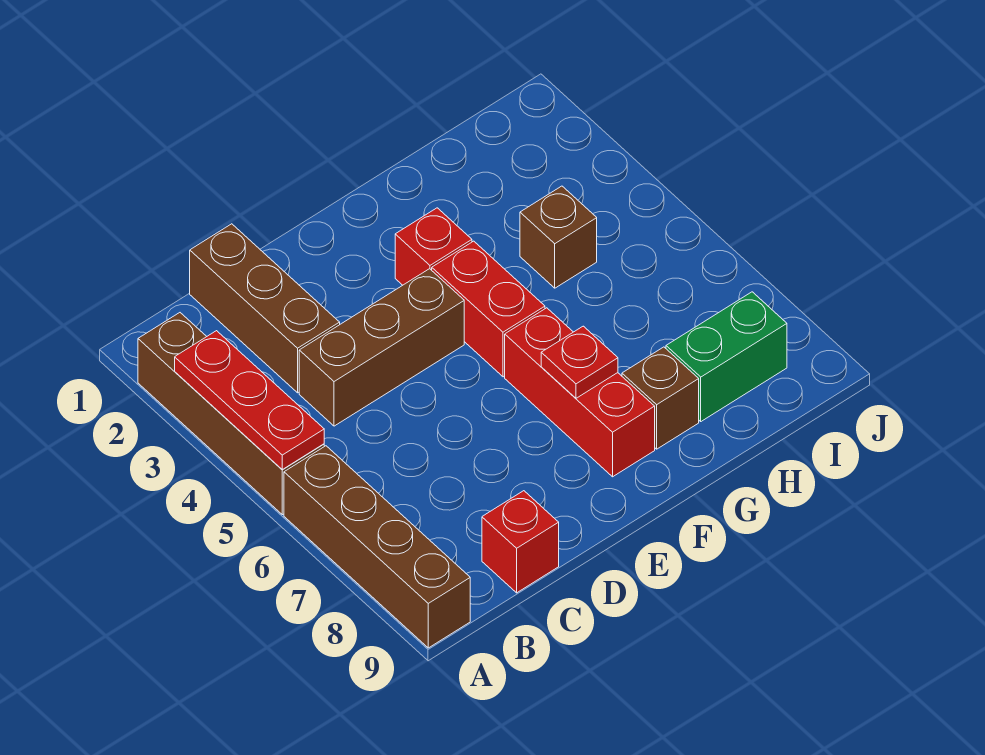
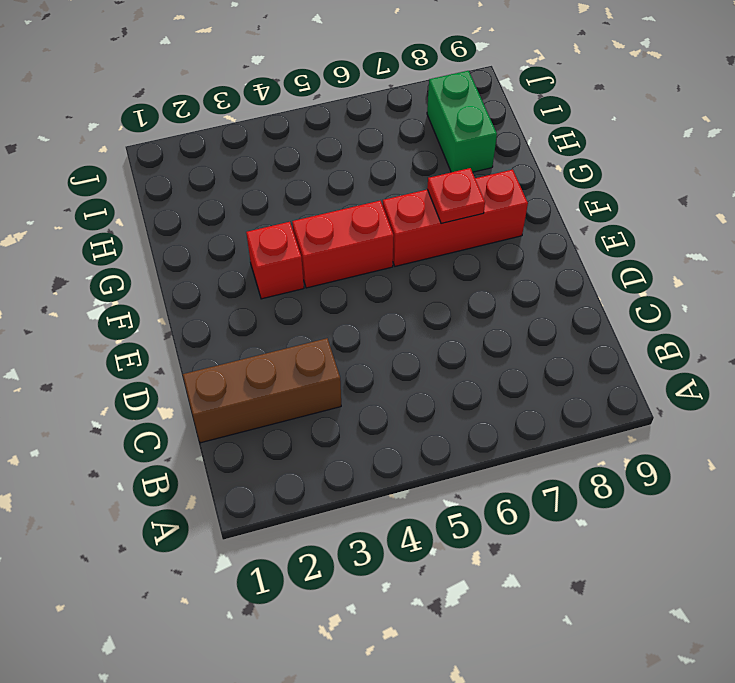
none -> brown 1x4 brick [138,313,324,515]
none -> brown 1x4 brick [284,446,470,648]
none -> brown 1x3 brick [299,269,464,426]

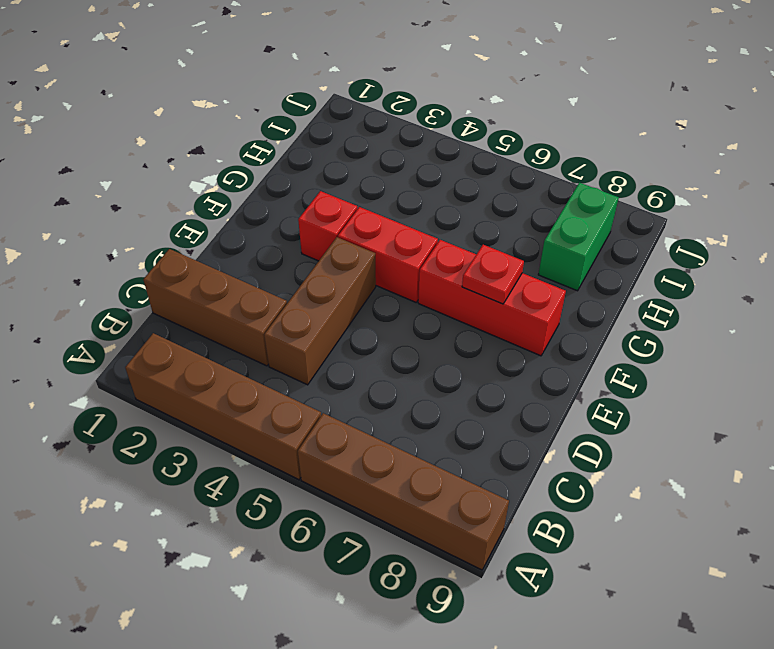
none -> red 1x1 brick [482,491,559,593]
none -> brown 1x1 brick [622,347,699,449]
none -> brown 1x1 brick [520,186,597,288]

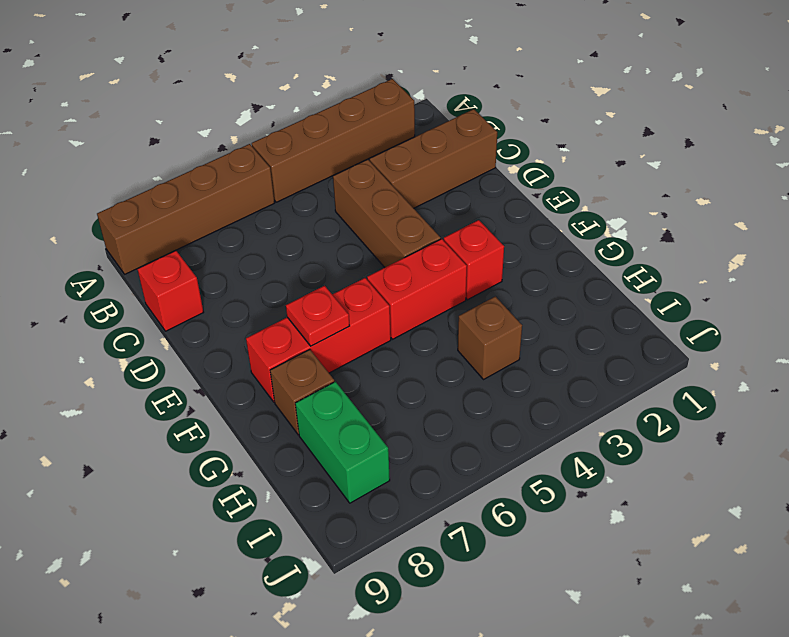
none -> red 1x3 plate [175,331,324,469]

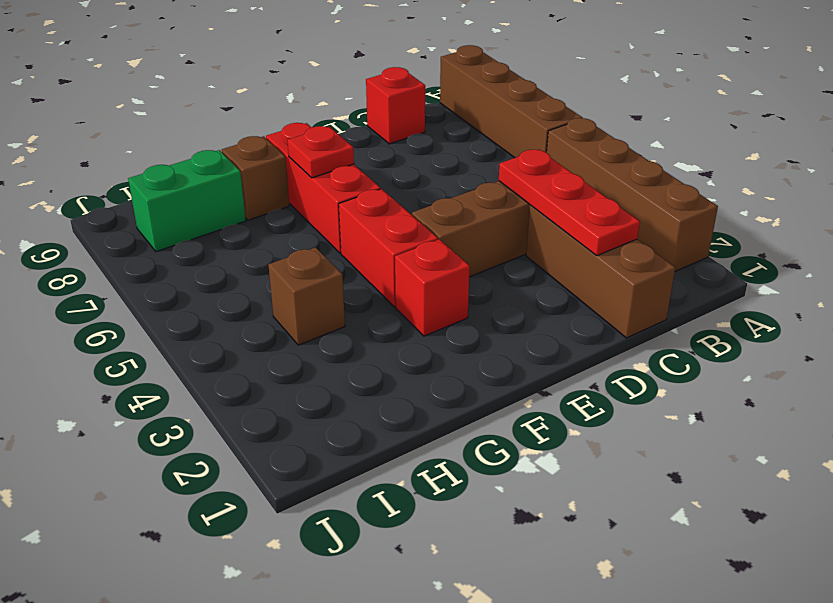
red 1x3 plate [499,150,640,256] -> red 1x3 plate moved to [175,331,324,469]

